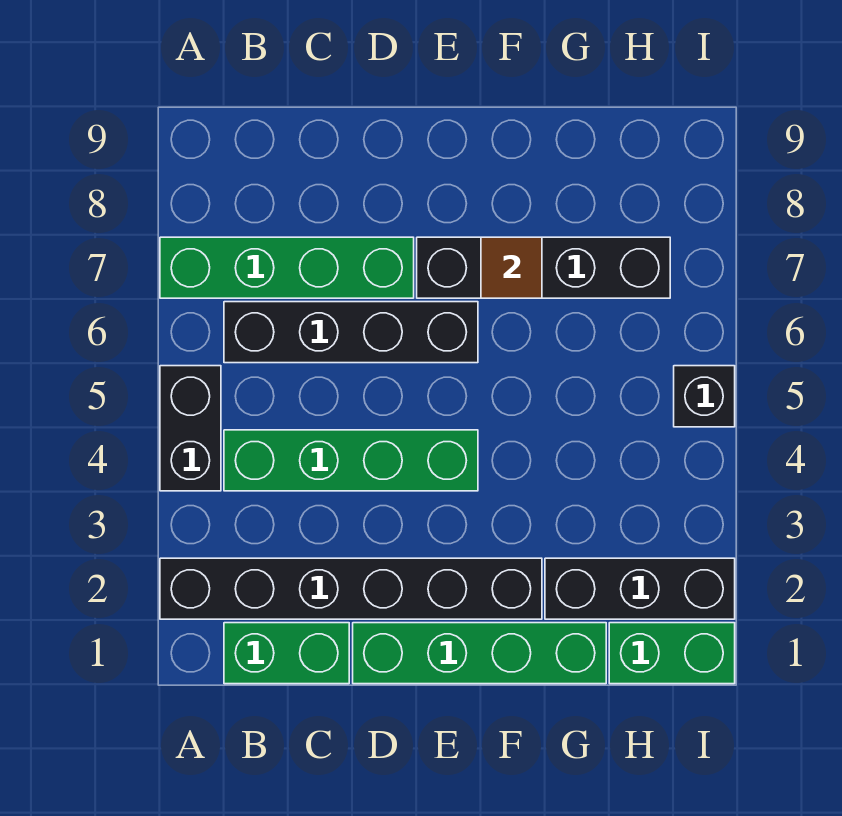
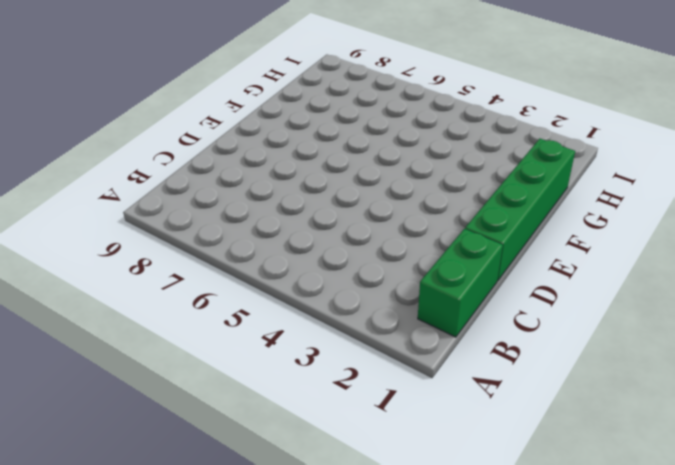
none -> black 1x6 brick [160,558,542,619]
none -> black 1x2 brick [160,366,221,491]
none -> green 1x4 brick [160,237,414,298]

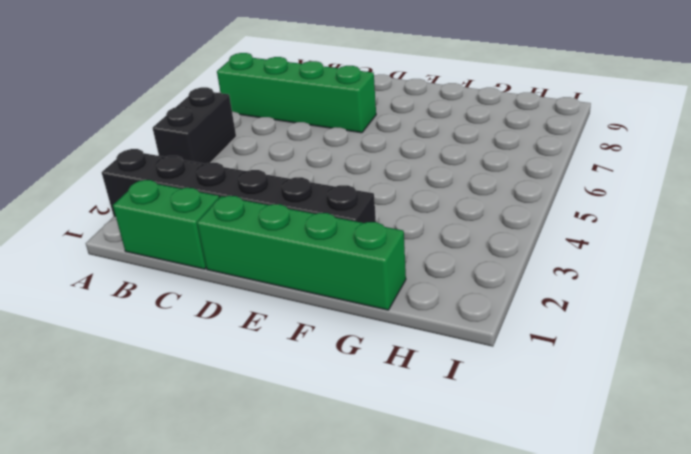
none -> green 1x4 brick [224,430,478,491]
none -> black 1x4 brick [224,302,478,363]
none -> black 1x4 brick [417,237,670,298]

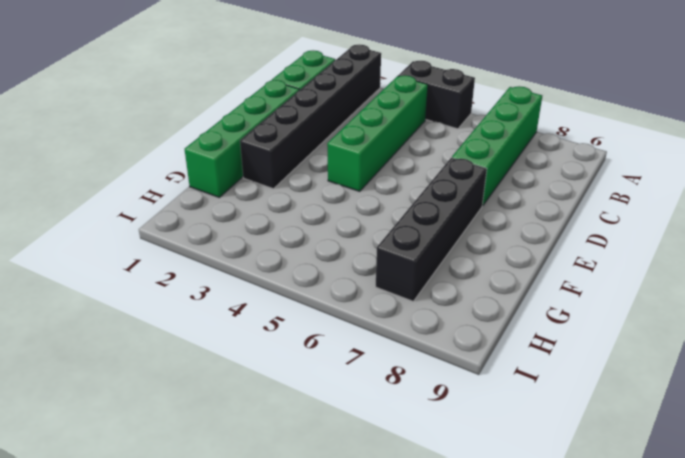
none -> black 1x4 brick [224,302,478,363]
none -> black 1x3 brick [545,558,735,619]
none -> green 1x2 brick [609,623,735,684]

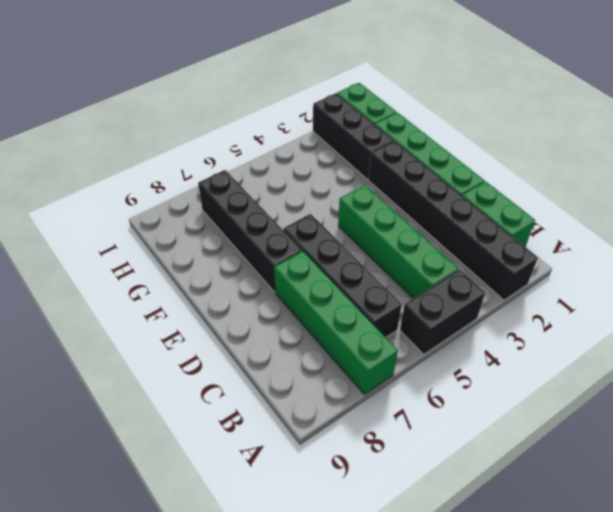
none -> black 1x1 brick [674,366,735,427]
none -> brown 1x1 tile [481,237,542,298]

